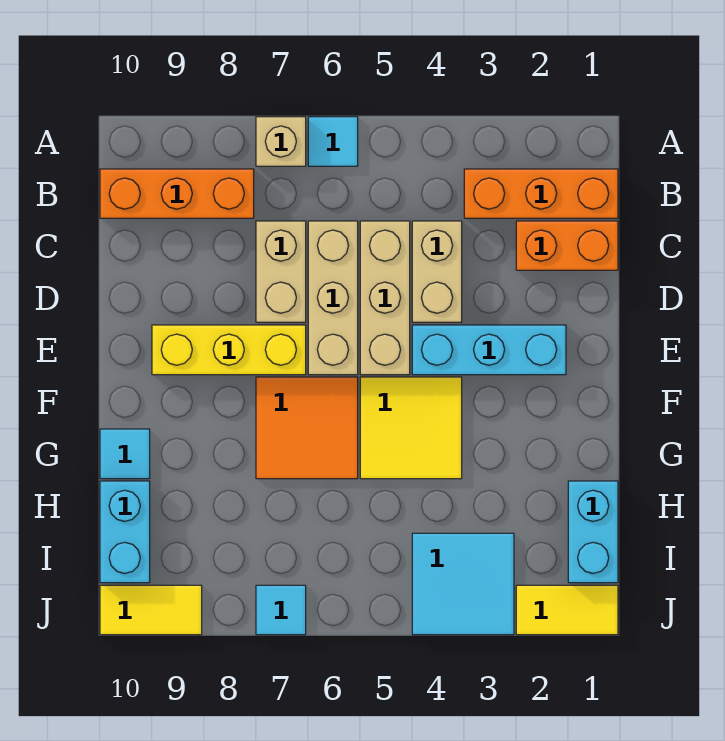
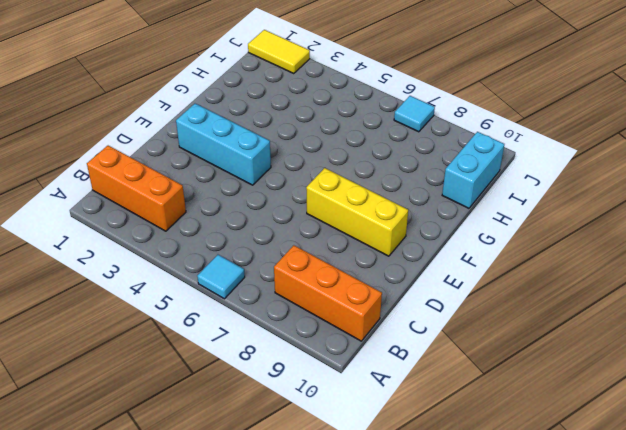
none -> tan 1x1 brick [256,117,306,166]
none -> orange 1x2 brick [516,221,618,270]
none -> tan 1x2 brick [412,221,462,322]

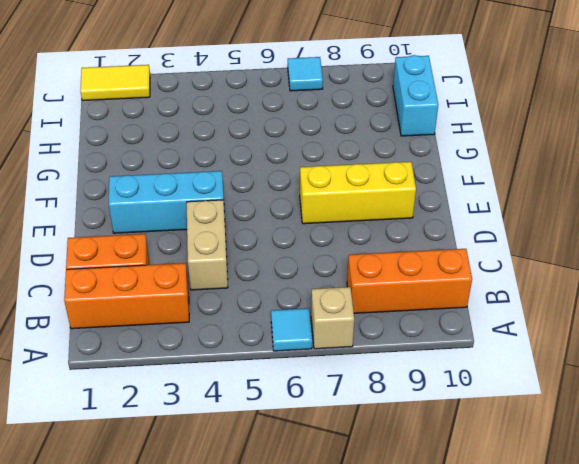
none -> tan 1x3 brick [360,221,410,375]
none -> tan 1x3 brick [308,221,358,375]
none -> tan 1x2 brick [256,221,306,322]

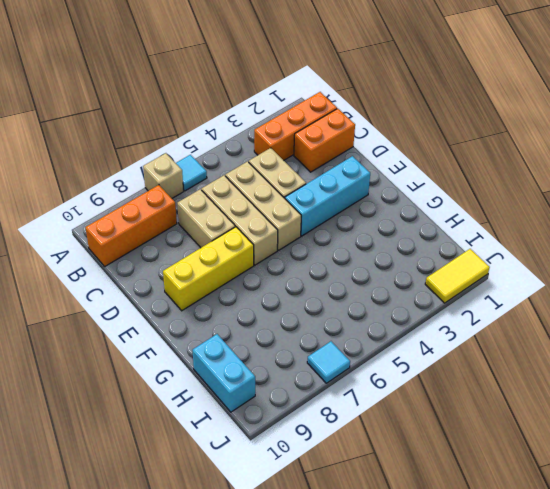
none -> yellow 2x2 tile [360,377,462,479]
none -> orange 2x2 tile [256,377,358,479]
none -> cyan 1x1 tile [100,429,150,479]

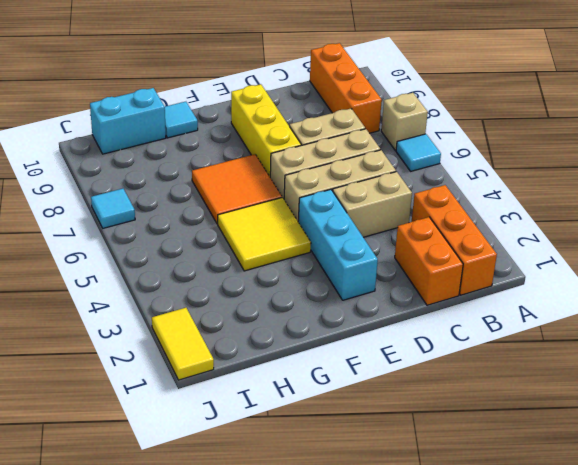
none -> cyan 1x2 brick [568,481,618,583]
none -> cyan 2x2 tile [412,533,514,635]
none -> yellow 1x2 tile [100,585,202,635]

